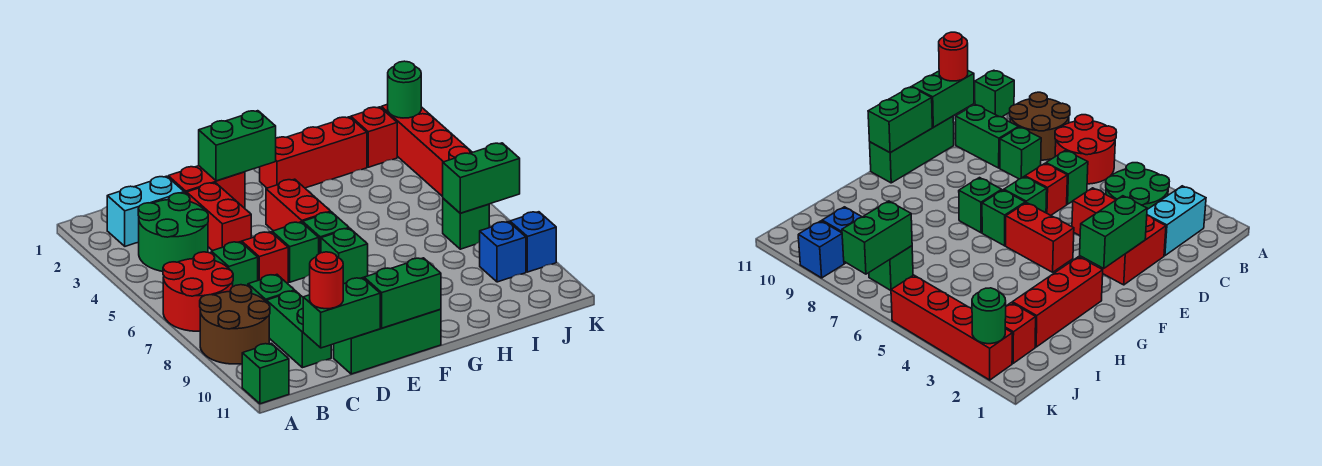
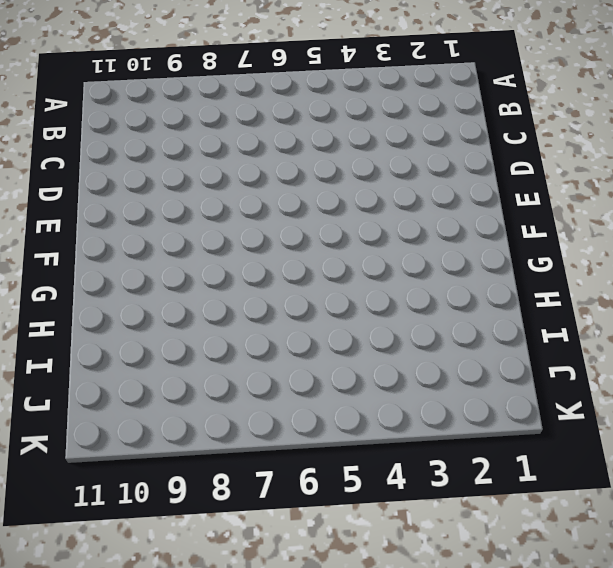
none -> red 2x2 round brick [163,252,233,331]
none -> brown 2x2 round brick [200,285,270,364]
none -> green 1x1 brick [242,343,289,404]

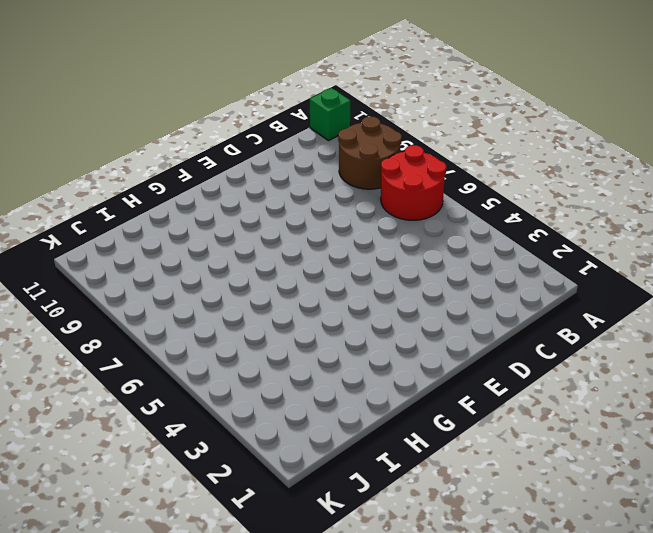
none -> cyan 1x2 brick [107,176,184,246]
none -> green 2x2 round brick [138,193,208,271]
none -> green 1x1 brick [211,242,258,287]

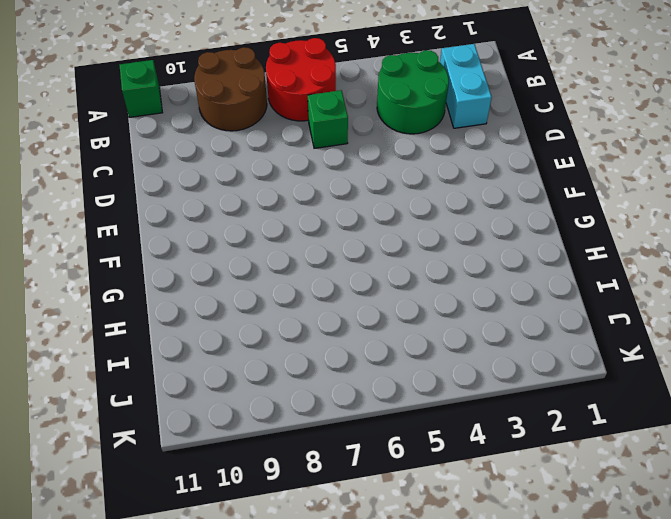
none -> green 1x1 brick [248,275,295,301]
none -> green 1x2 brick [266,291,331,368]
none -> red 1x2 brick [168,166,245,208]

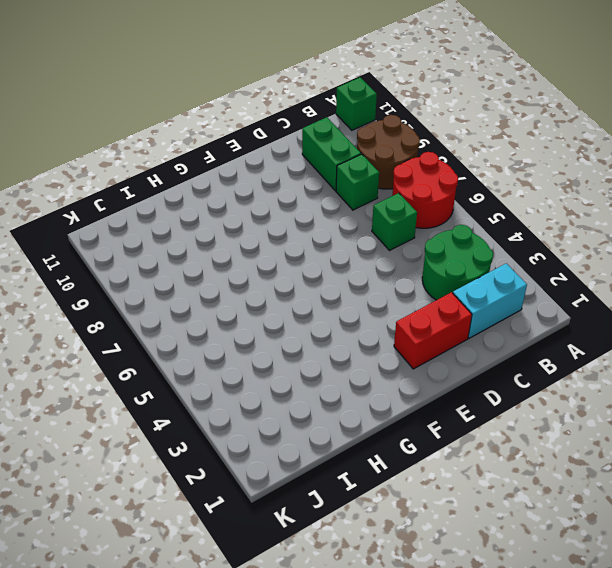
none -> red 1x2 brick [187,183,251,251]
none -> red 1x1 brick [242,232,288,283]
none -> green 1x3 brick [334,309,441,374]

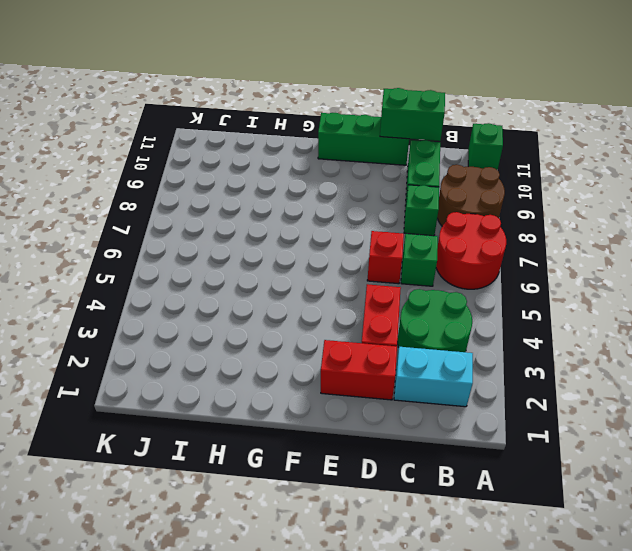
none -> green 1x1 brick [272,222,319,282]
none -> red 1x2 brick [266,179,331,231]
none -> green 1x1 brick [303,212,349,254]

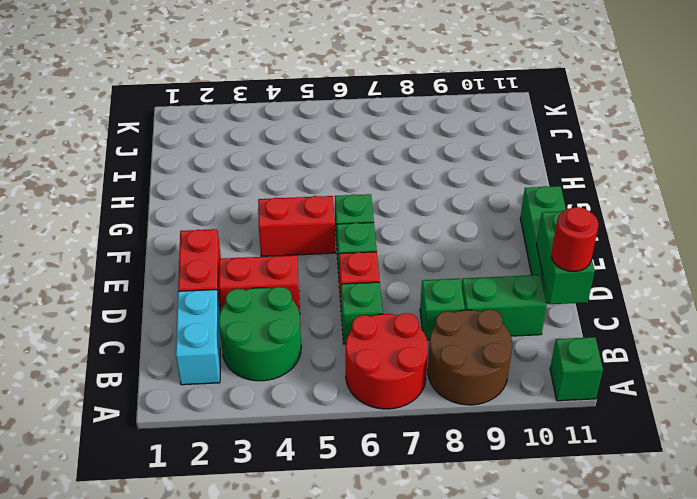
none -> green 1x1 brick [321,228,368,284]
none -> red 1x3 brick [260,117,367,188]
none -> red 1x1 brick [351,107,397,167]

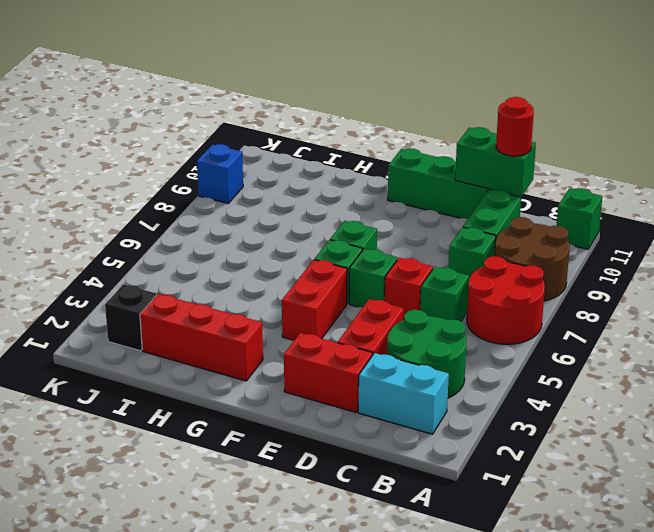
black 1x1 brick [105,284,156,351] -> red 1x1 brick [351,107,397,167]
none -> green 1x1 brick [443,198,489,249]
none -> blue 1x1 brick [480,222,526,282]
none -> red 1x4 brick [381,104,472,197]

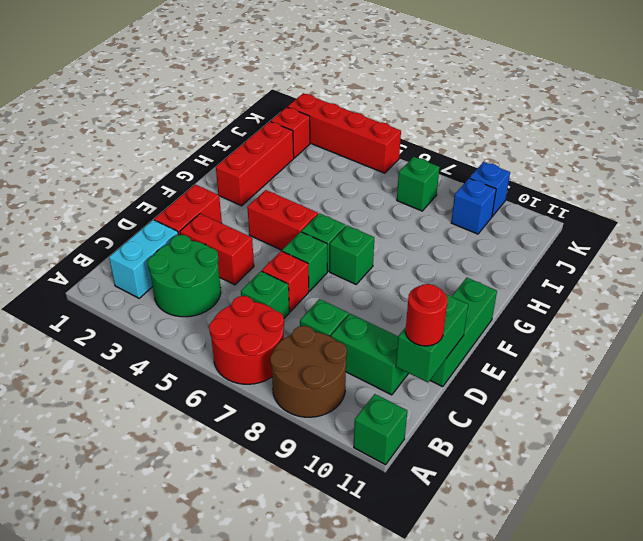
none -> green 1x2 brick [199,111,276,181]
none -> green 1x2 brick [364,258,441,328]
none -> green 1x2 brick [443,143,520,213]

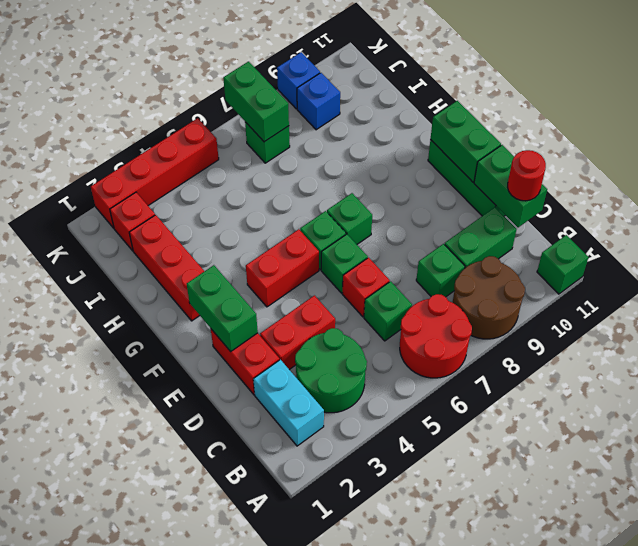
none -> green 1x1 round brick [388,61,421,118]

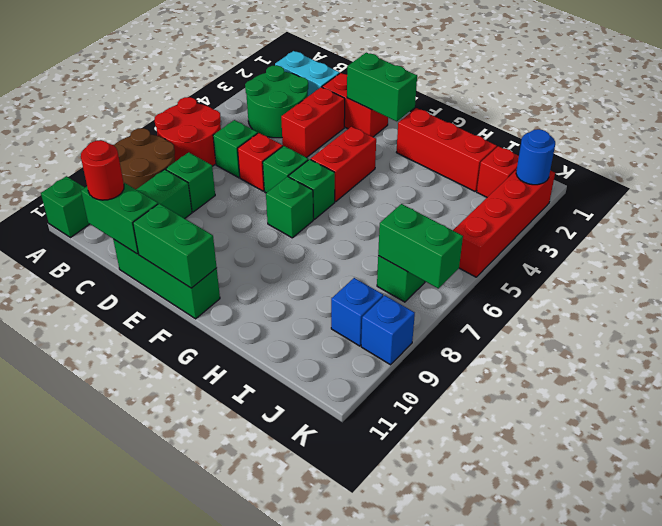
blue 1x1 round brick [516,129,555,185] -> green 1x1 round brick [388,61,421,118]

